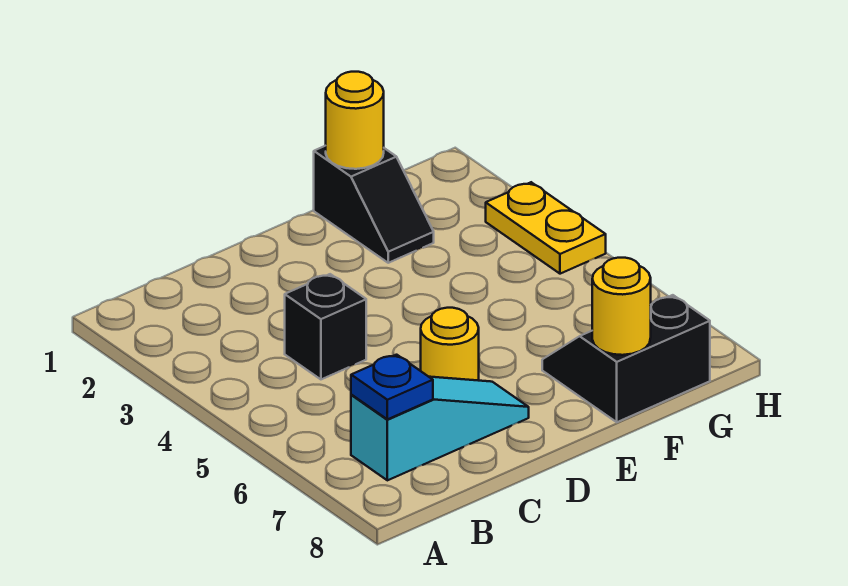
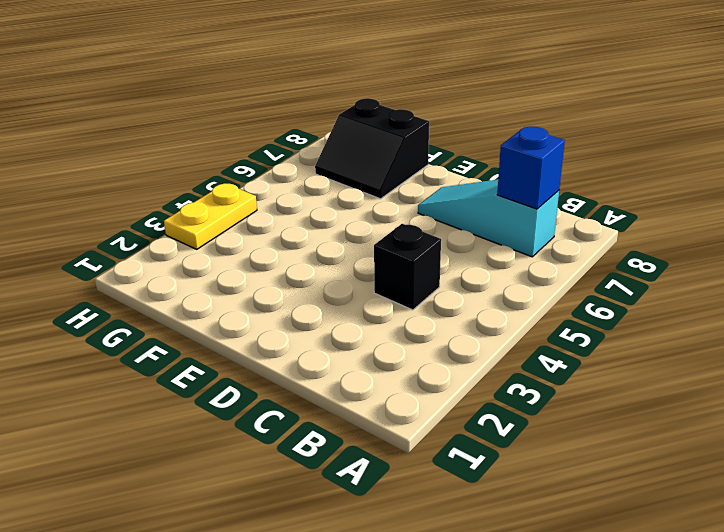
blue 1x1 brick [497,127,565,209] -> blue 1x1 plate [351,355,433,419]
none -> yellow 1x1 round brick [421,308,479,381]
none -> black 1x2 slope [314,146,434,263]

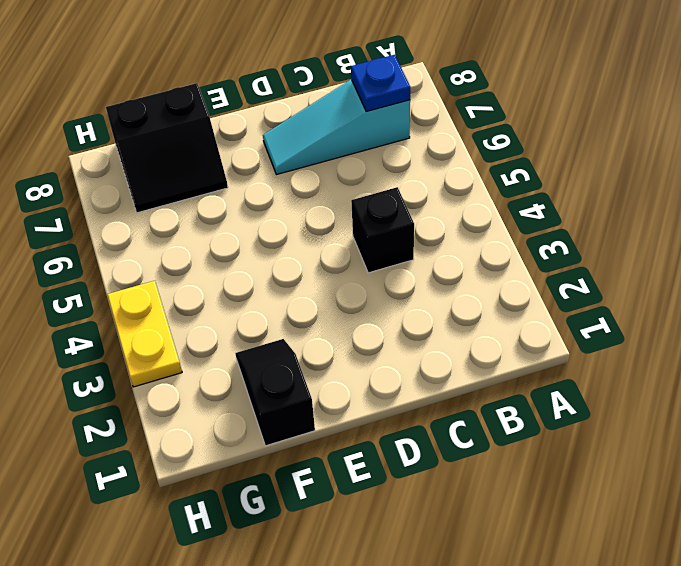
none -> yellow 1x1 round brick [421,308,479,381]
none -> yellow 1x1 round brick [326,72,384,169]

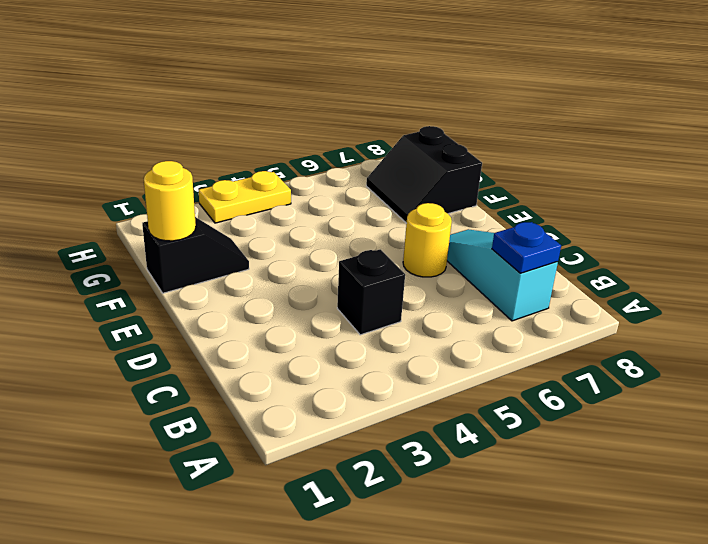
none -> yellow 1x1 round brick [592,258,651,355]

